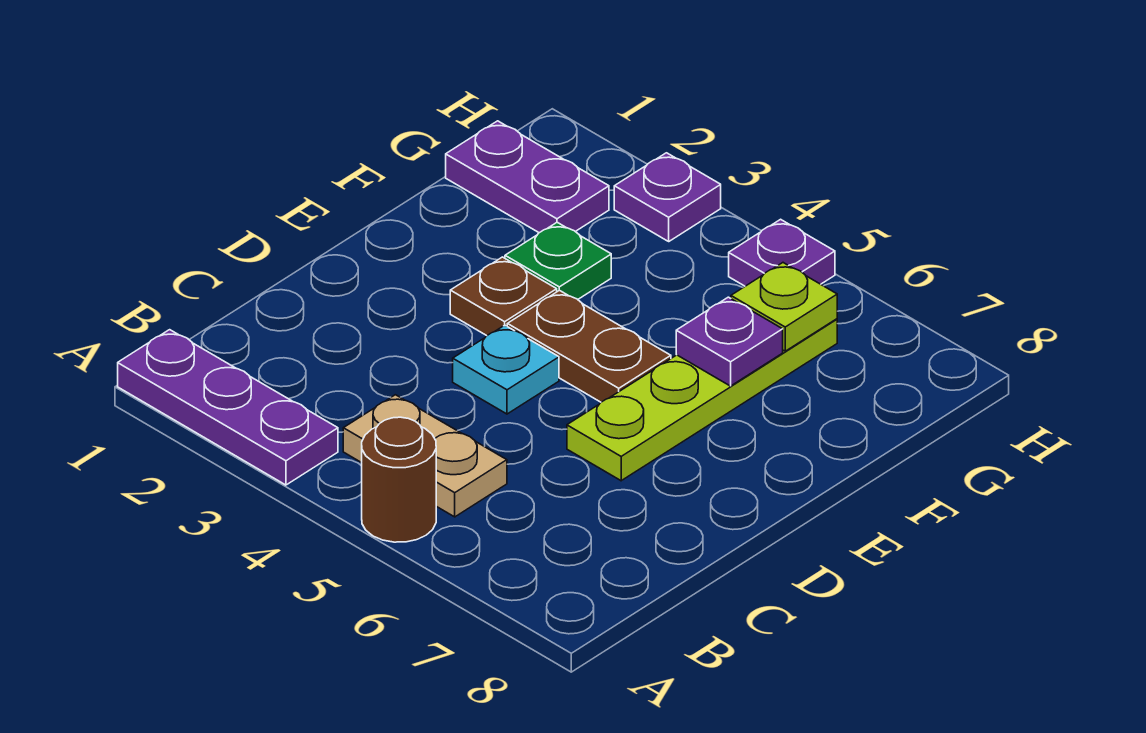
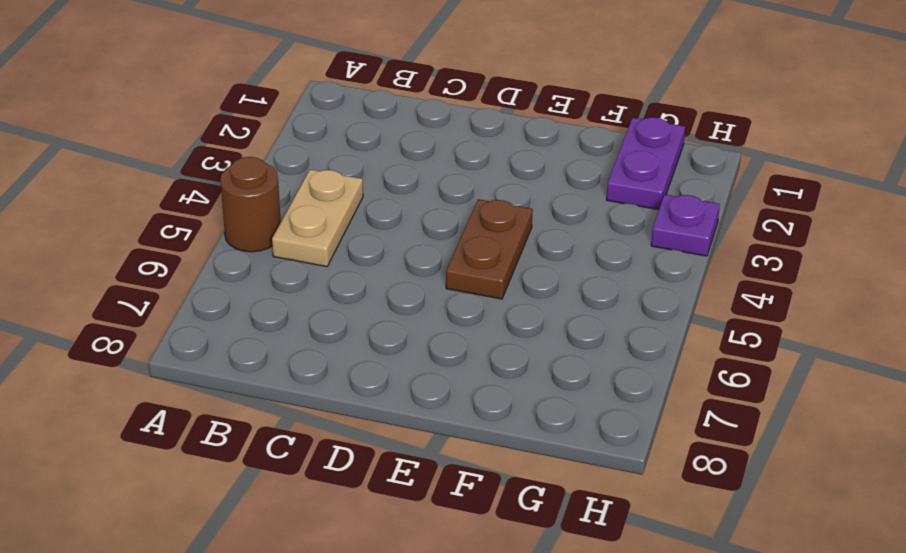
none -> purple 1x3 plate [118,330,338,485]
none -> cyan 1x1 plate [453,325,559,414]
none -> lime 1x4 plate [567,319,837,481]

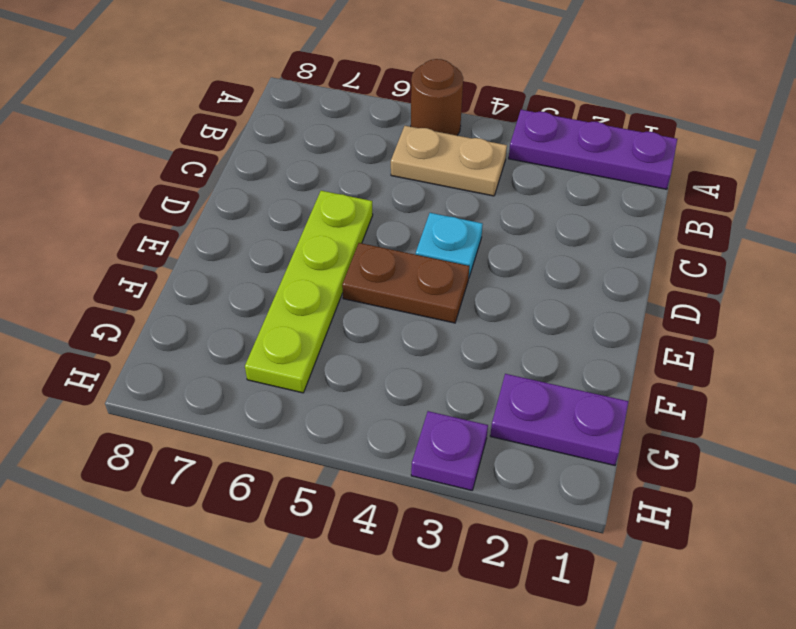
none -> brown 1x1 plate [450,257,557,336]
none -> green 1x1 plate [505,222,611,299]
none -> purple 1x1 plate [729,219,835,286]

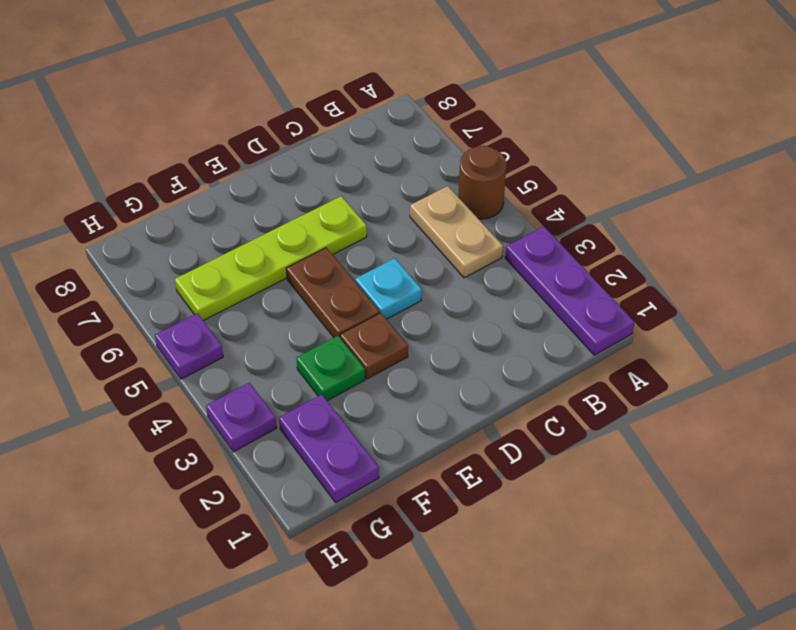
none -> purple 1x1 plate [676,297,783,386]
none -> lime 1x1 plate [731,263,837,351]

